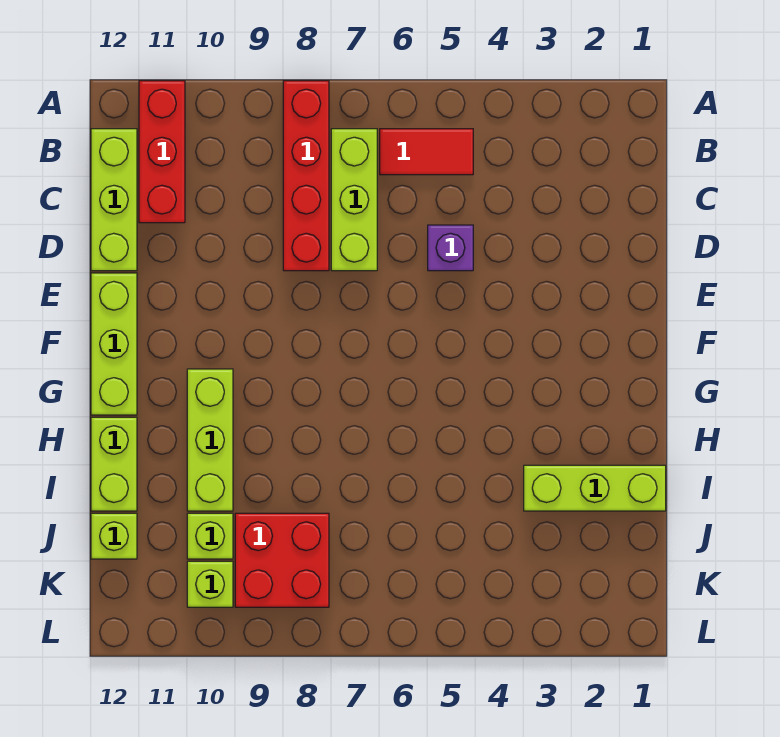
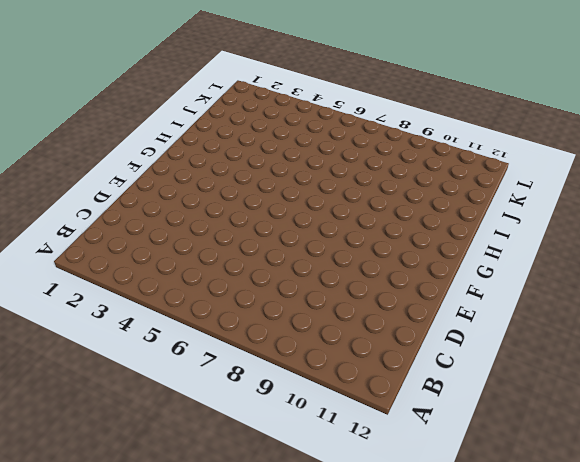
none -> red 1x4 brick [283,81,329,271]
none -> red 1x3 brick [139,81,185,223]
none -> red 1x2 tile [380,129,473,175]

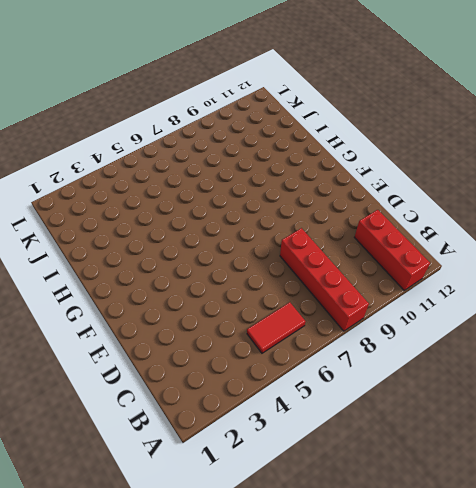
none -> lime 1x3 brick [331,129,377,271]
none -> lime 1x3 brick [91,129,137,271]
none -> purple 1x1 brick [428,225,473,271]

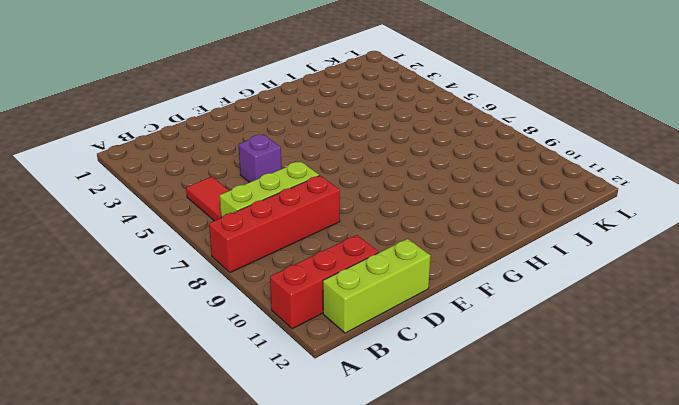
none -> lime 1x3 brick [91,273,137,415]
none -> lime 1x3 brick [187,369,233,511]
none -> lime 1x2 brick [91,417,137,511]

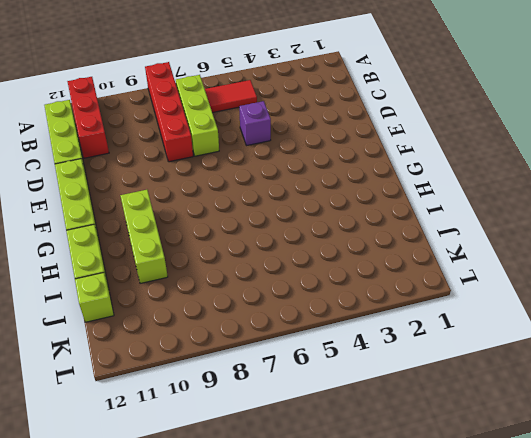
none -> lime 1x3 brick [524,465,666,511]
none -> red 2x2 brick [235,513,329,607]
none -> lime 1x1 brick [187,513,233,559]

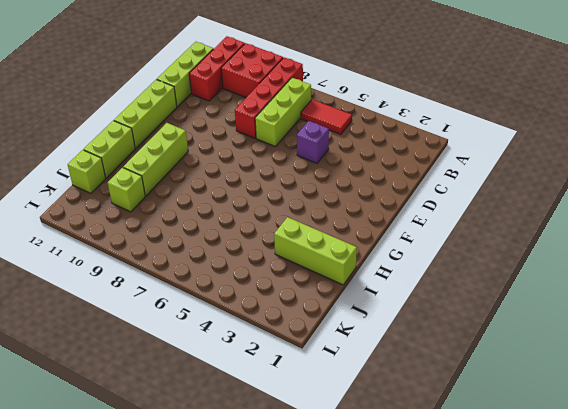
red 2x2 brick [221,43,283,97] -> red 2x2 brick moved to [235,513,329,607]
none -> lime 1x1 brick [187,561,233,607]

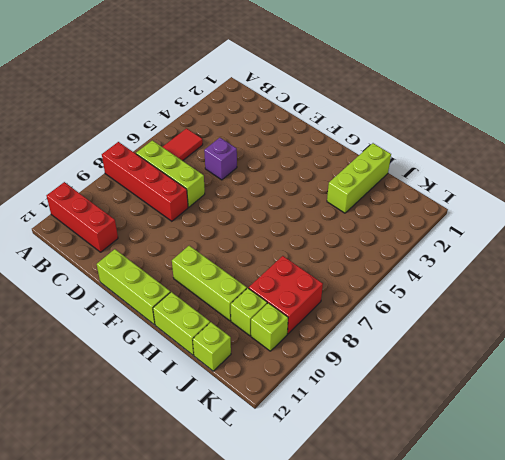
none -> lime 1x3 brick [91,129,137,271]

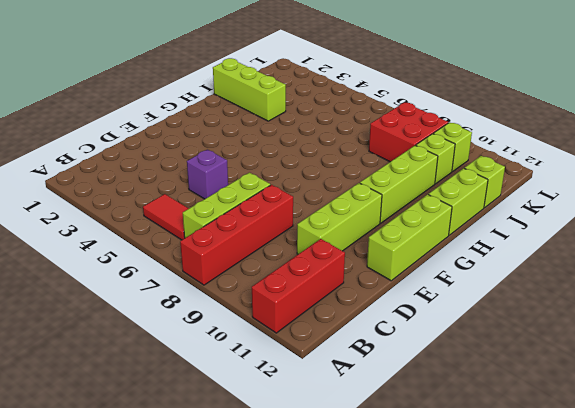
lime 1x3 brick [297,183,382,254] -> lime 1x3 brick moved to [91,129,137,271]

